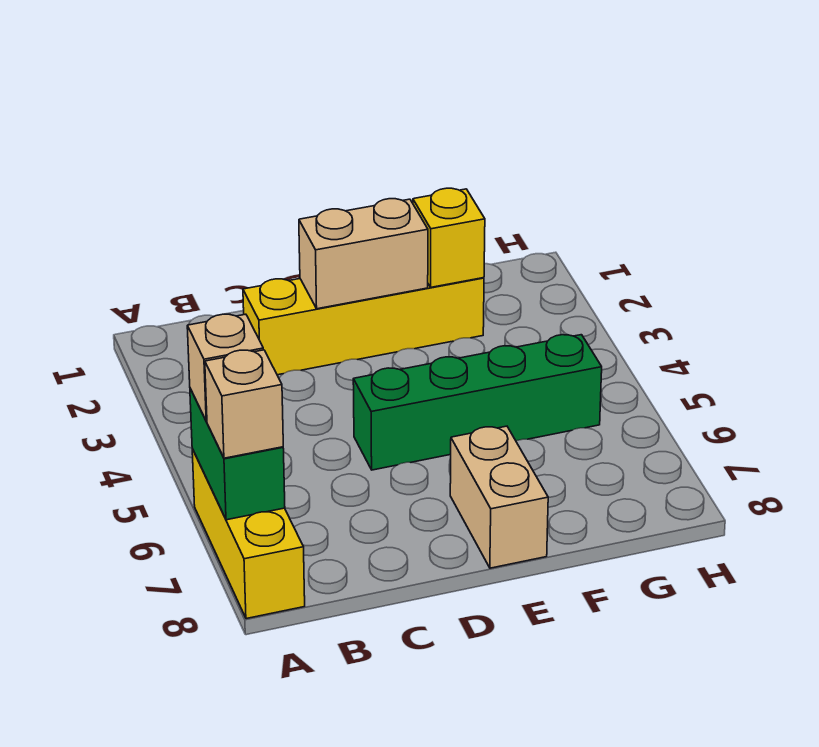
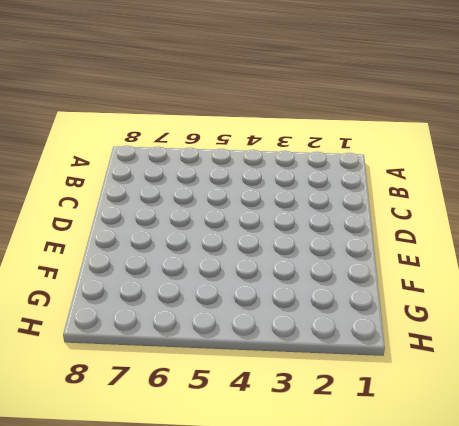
none -> yellow 1x3 brick [192,449,305,619]
none -> yellow 1x4 brick [243,278,484,375]

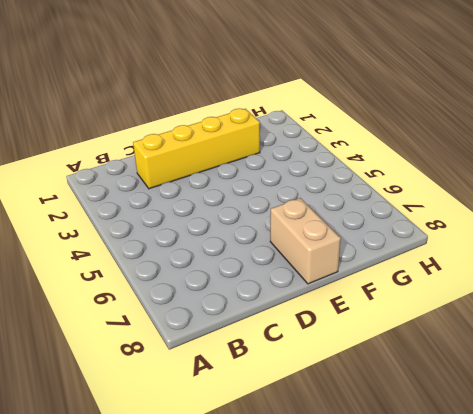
none -> yellow 1x3 brick [192,449,305,619]
none -> green 1x4 brick [353,335,602,470]

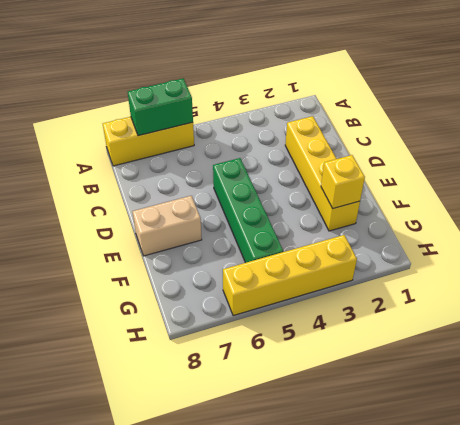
yellow 1x4 brick [223,235,357,316] -> none
none -> tan 1x2 brick [299,199,428,309]
none -> tan 1x1 brick [187,314,263,421]

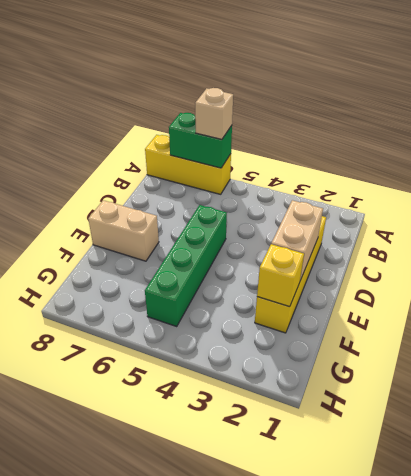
none -> tan 1x1 brick [205,350,283,458]

